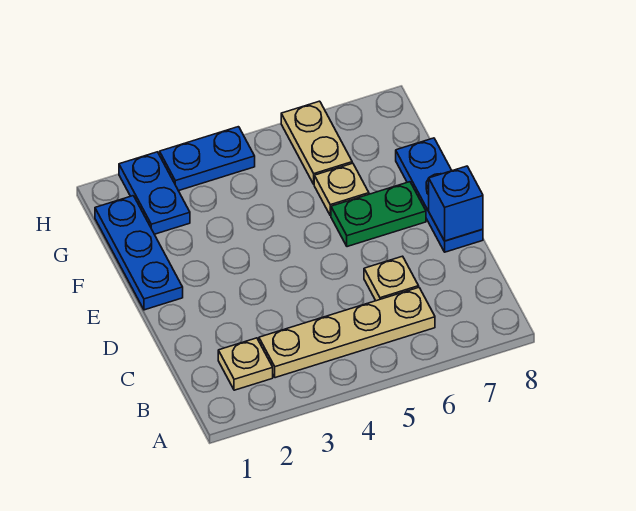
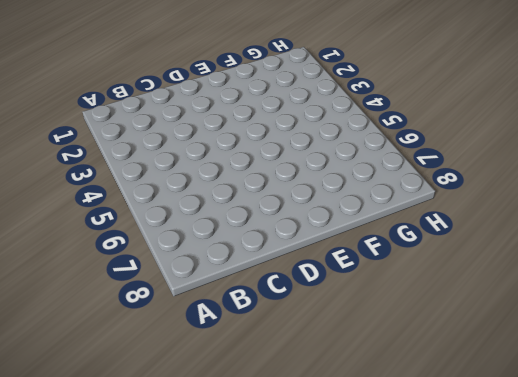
none -> tan 1x1 plate [218,338,273,390]
none -> tan 1x4 plate [259,288,435,378]

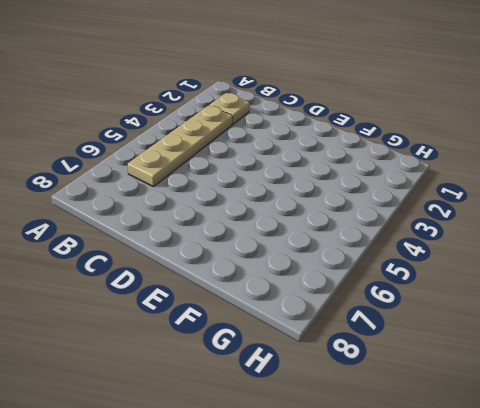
none -> tan 1x1 plate [364,256,419,301]
none -> blue 1x3 plate [396,138,483,252]

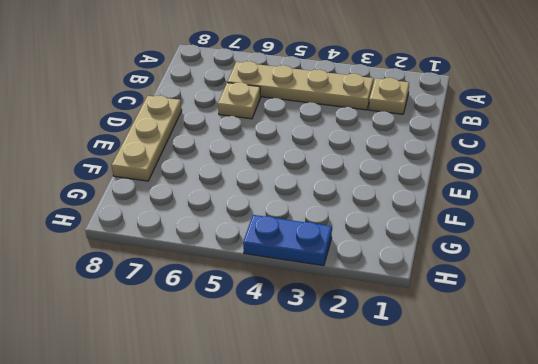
tan 1x3 plate [112,95,182,181] -> blue 1x3 plate [396,138,483,252]
none -> blue 1x3 plate [95,196,183,310]
none -> green 1x2 plate [331,182,426,247]

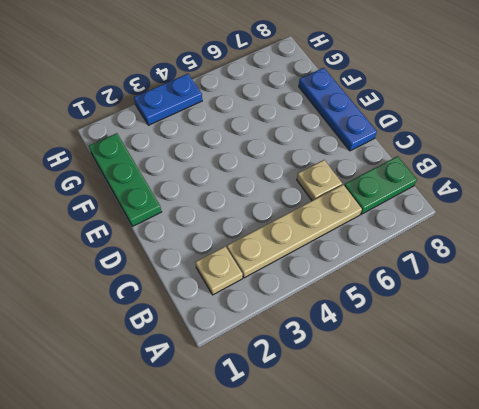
green 1x2 plate [344,156,417,214] -> green 1x2 plate moved to [331,182,426,247]
green 1x3 plate [89,133,161,227] -> blue 1x3 plate [95,196,183,310]
none -> tan 1x1 plate [314,163,369,216]
none -> blue 1x2 plate [119,152,190,234]

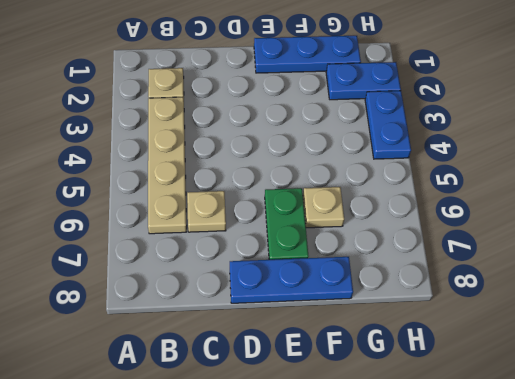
none -> tan 1x2 plate [281,101,352,184]
none -> blue 1x1 brick [429,166,483,241]

